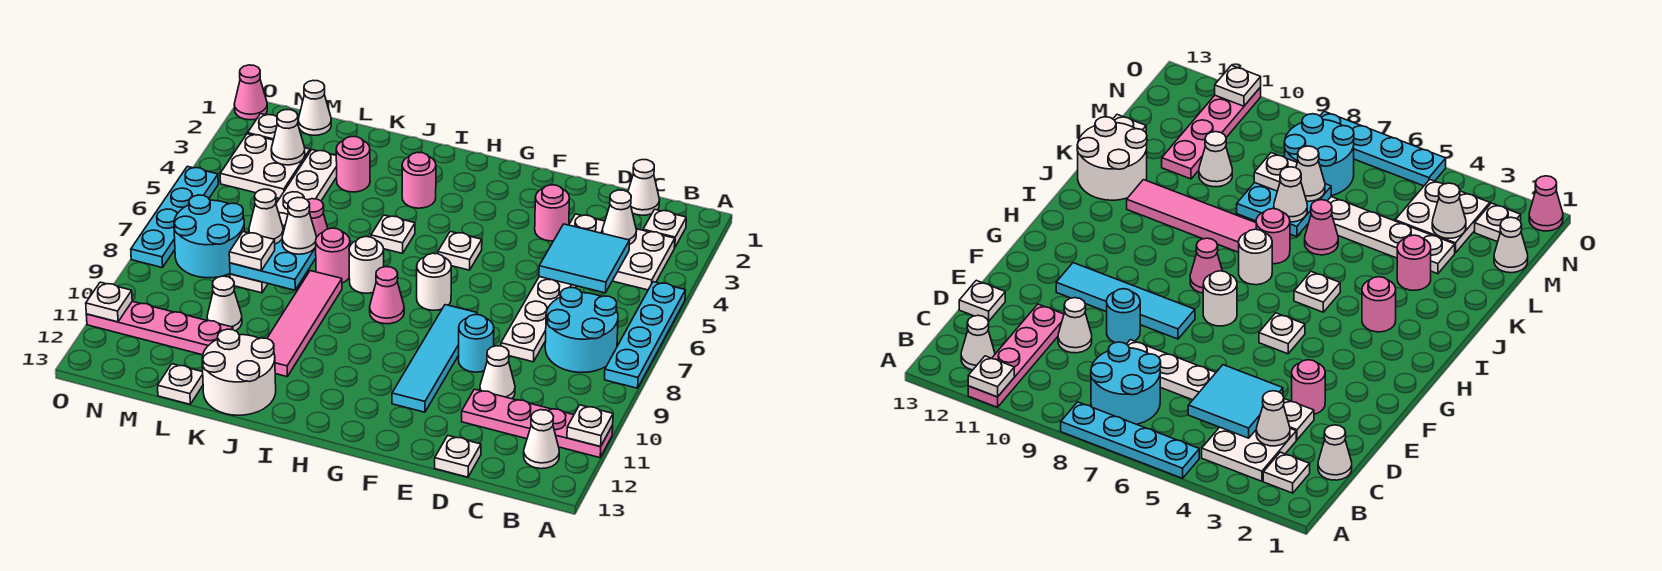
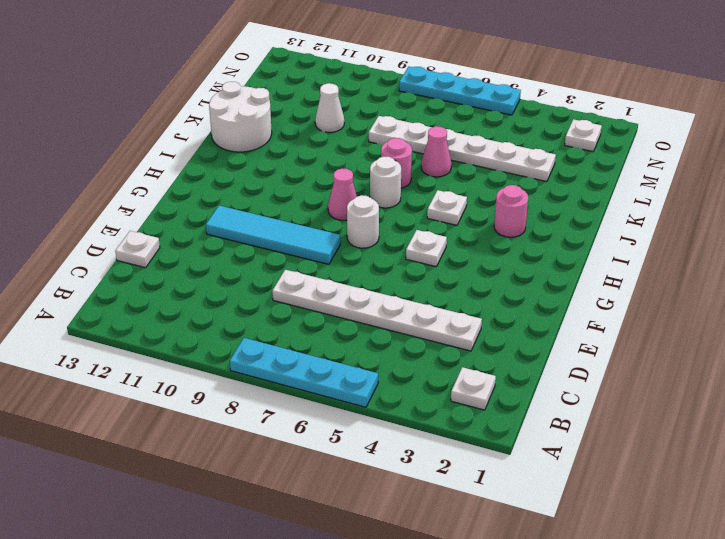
none -> pink 1x4 plate [461,389,613,458]
none -> white 2x2 plate [613,229,675,290]
none -> cyan 2x2 round brick [545,288,618,373]
none -> white 1x1 cone [524,410,559,469]

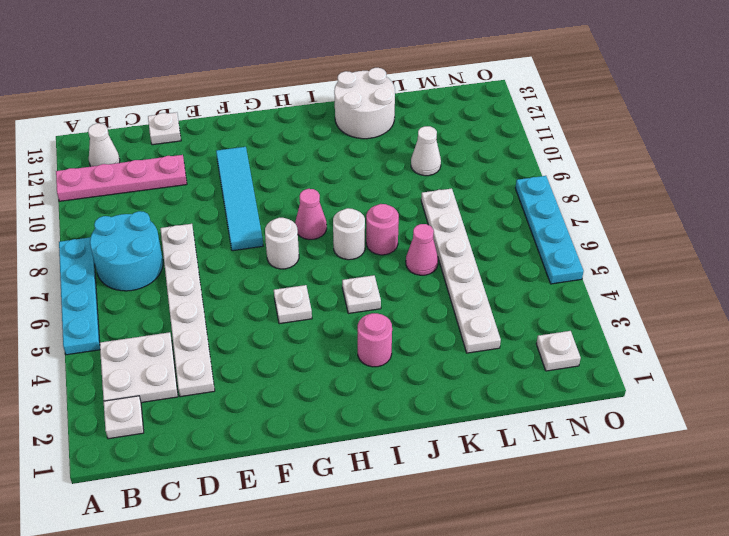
none -> white 1x1 cone [628,160,660,215]
none -> white 1x1 cone [480,346,515,399]
none -> pink 1x1 round brick [535,185,570,241]
none -> cyan 1x1 round brick [458,315,494,372]

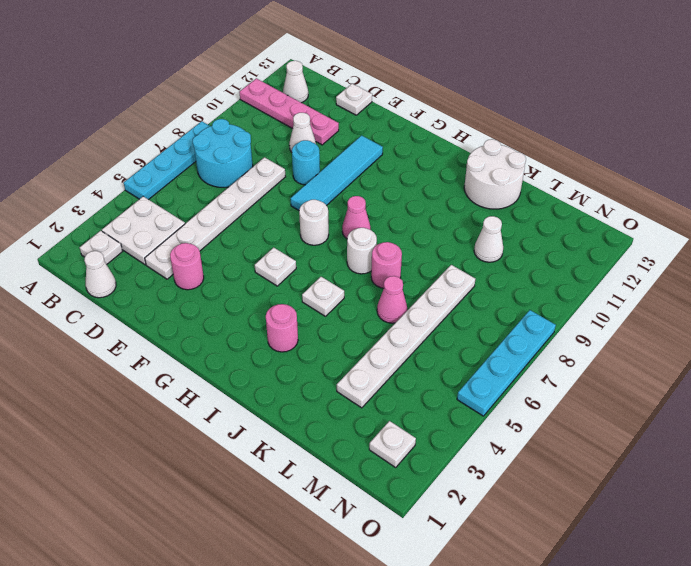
none -> pink 1x4 tile [267,271,342,377]
none -> pink 1x1 round brick [336,136,370,192]
none -> pink 1x4 plate [86,301,233,355]
none -> white 1x1 plate [158,364,203,404]

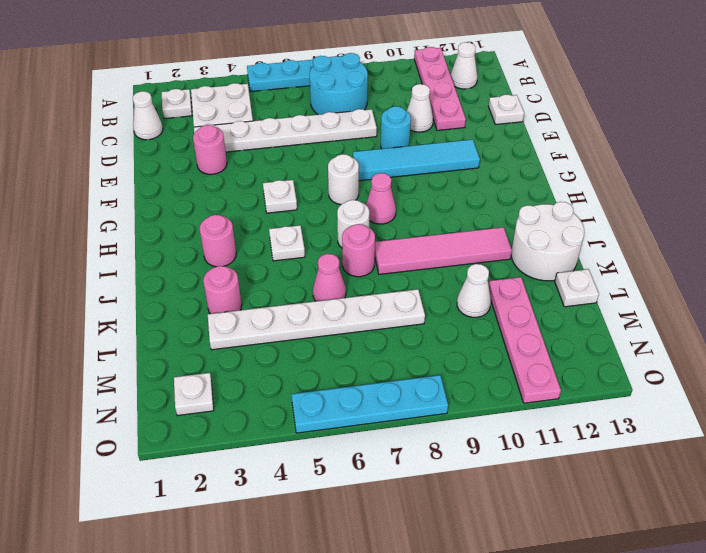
none -> white 1x1 cone [298,81,331,135]
none -> white 2x2 plate [220,134,310,199]
none -> cyan 2x2 round brick [174,195,245,278]
none -> pink 1x1 cone [234,65,267,120]

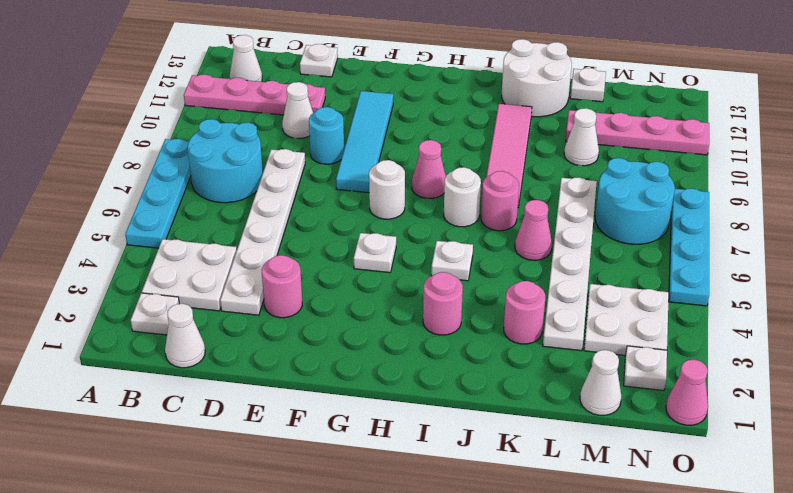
none -> white 1x1 plate [567,405,613,447]
none -> white 1x1 cone [602,190,636,245]
none -> cyan 2x2 tile [539,224,629,293]
none -> cyan 2x2 plate [230,228,317,290]

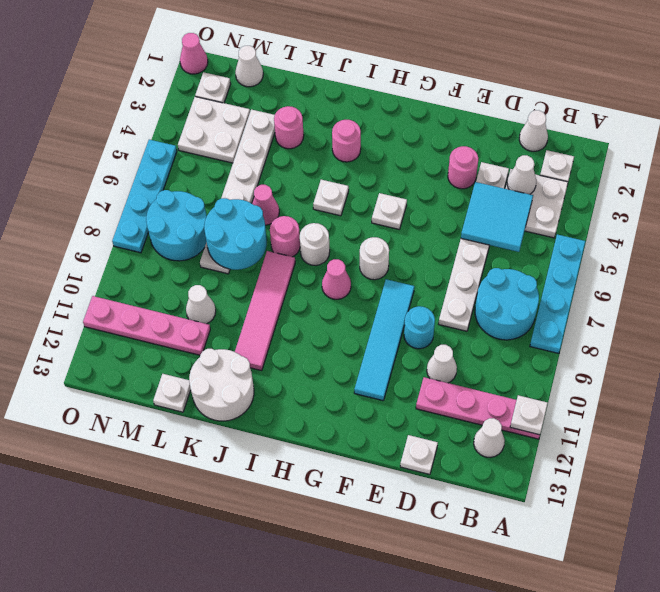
cyan 2x2 round brick [204,198,267,270] -> cyan 2x2 plate [230,228,317,290]
none -> white 1x1 cone [271,110,305,165]
none -> white 1x1 plate [86,282,132,322]
none -> white 1x1 cone [282,197,316,254]
none -> white 1x1 cone [249,189,283,244]

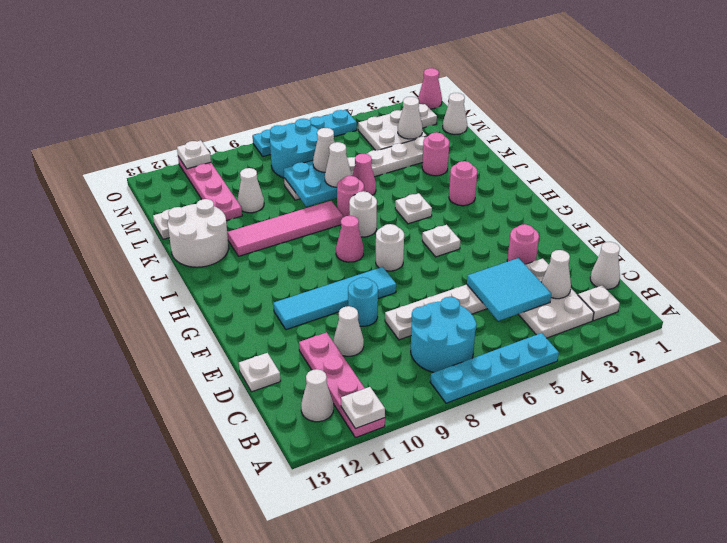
none -> white 1x1 plate [229,232,275,271]

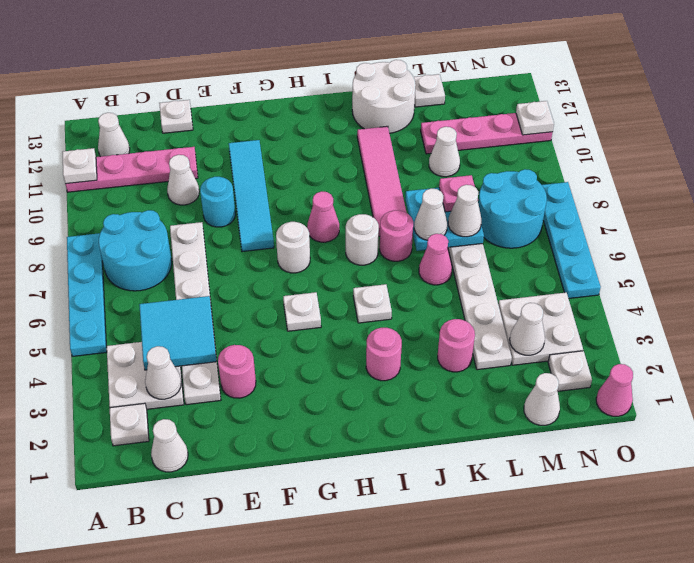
pink 1x1 plate [439,175,475,212] -> white 1x1 plate [229,232,275,271]

